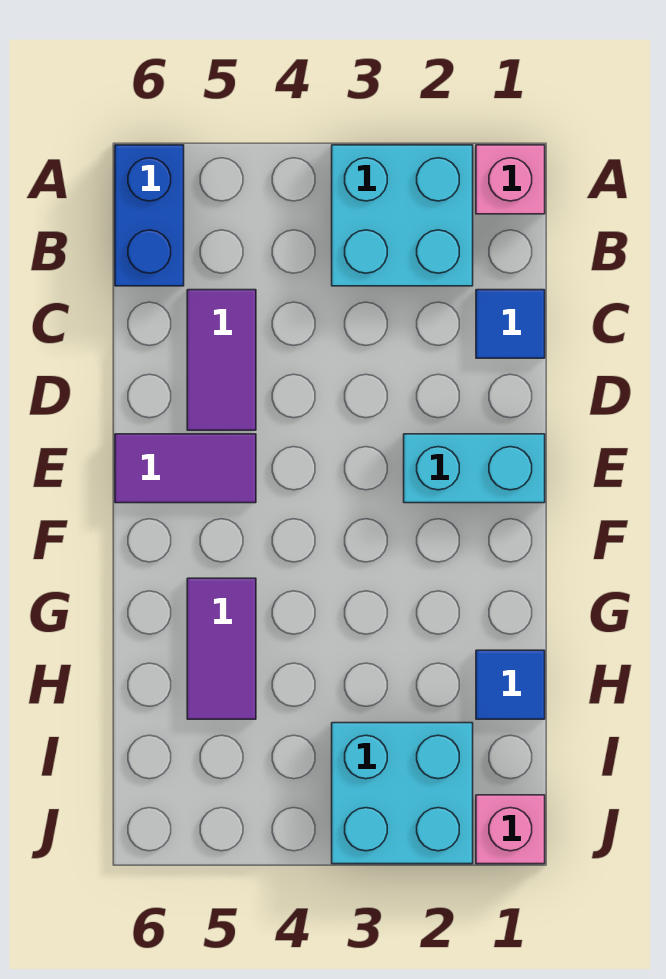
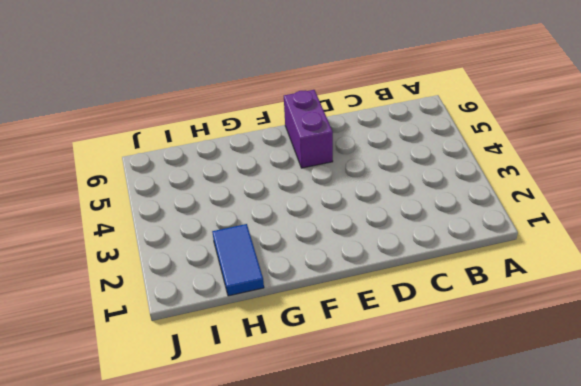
purple 1x2 brick [284,90,333,168] -> purple 1x2 tile [115,434,256,503]
blue 1x2 tile [212,224,264,296] -> blue 1x1 tile [476,650,545,719]
none -> pink 1x1 brick [476,145,545,214]
none -> cyan 2x2 brick [332,145,473,286]

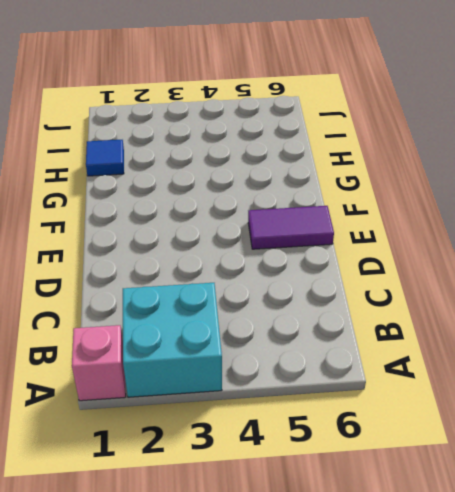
none -> blue 1x2 brick [115,145,184,286]
none -> blue 1x1 tile [476,290,545,358]

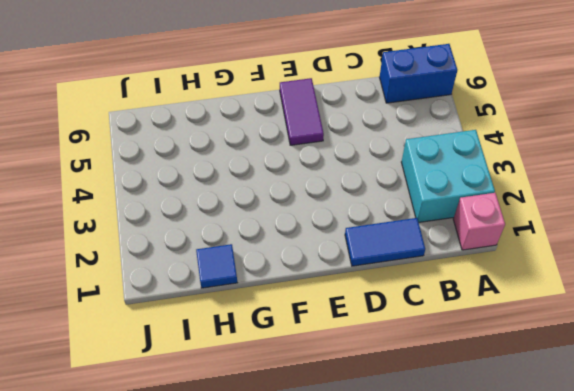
blue 1x2 tile [345,218,425,266] -> blue 1x1 tile [476,290,545,358]
none -> purple 1x2 tile [187,290,256,430]
none -> cyan 1x2 brick [404,434,545,503]

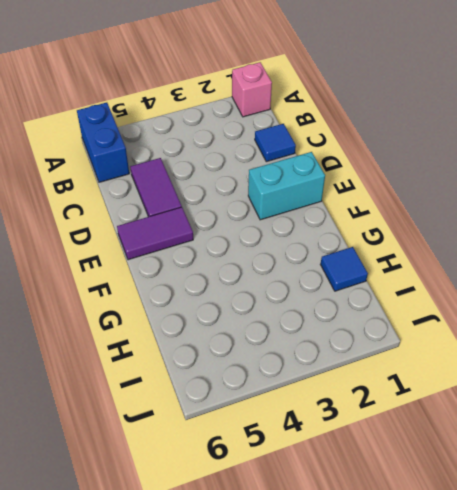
none -> cyan 2x2 brick [332,145,473,286]
none -> purple 1x2 tile [187,578,256,719]

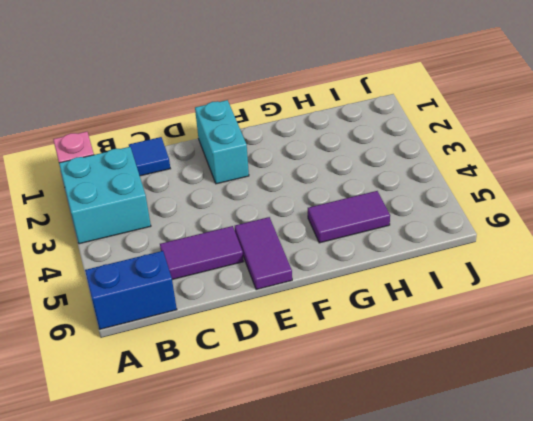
none -> blue 1x1 tile [476,650,545,719]
none -> cyan 2x2 brick [332,723,473,864]

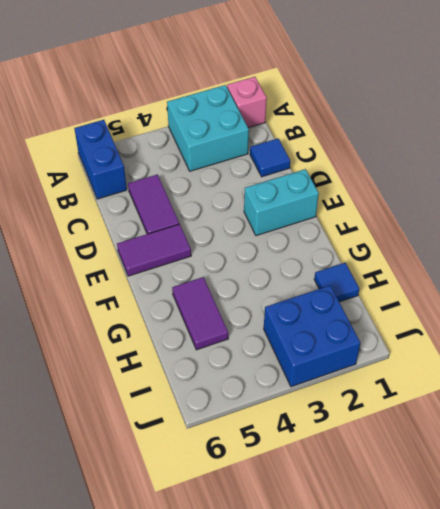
blue 2x2 brick [264,286,360,387] -> cyan 2x2 brick [332,723,473,864]
none -> pink 1x1 brick [476,795,545,864]

